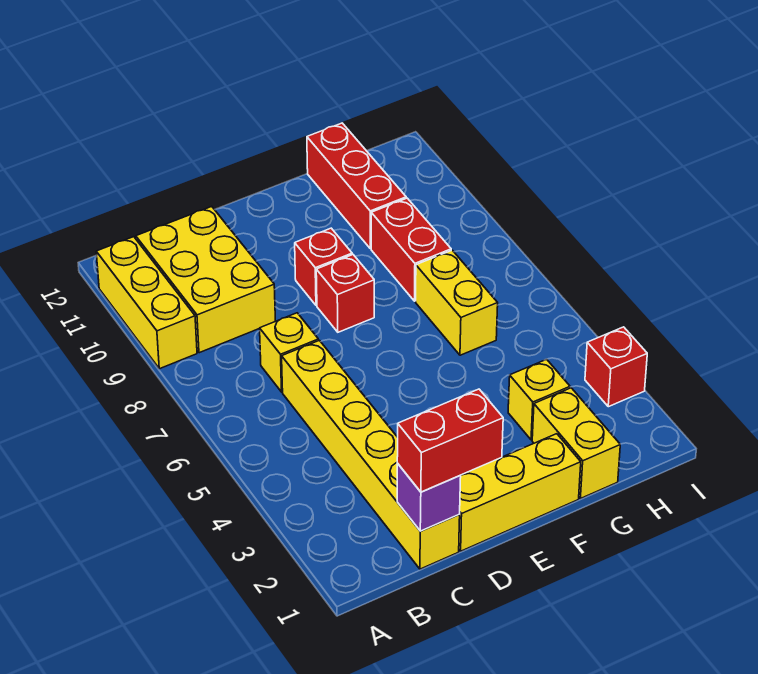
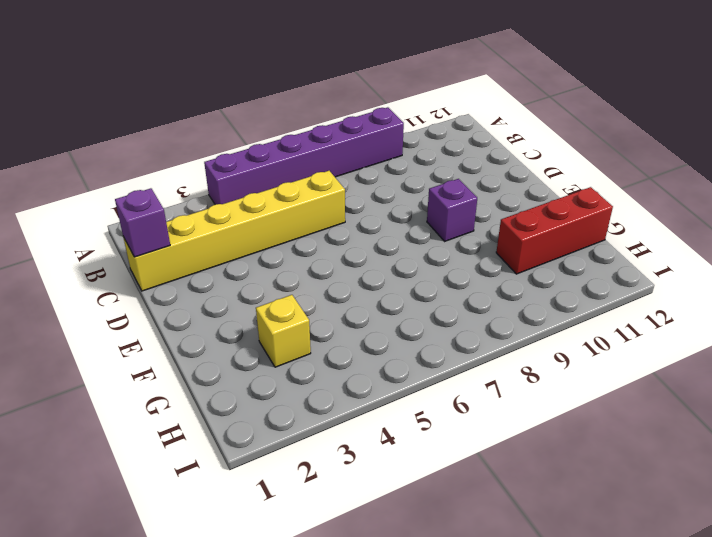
purple 1x6 brick [204,107,404,205] -> yellow 1x3 brick [96,237,197,369]
purple 1x1 brick [427,179,477,241] -> red 1x1 brick [295,228,352,305]
none -> yellow 2x3 brick [136,206,275,353]
none -> yellow 1x1 brick [260,313,318,392]
none -> yellow 1x3 brick [459,434,581,551]

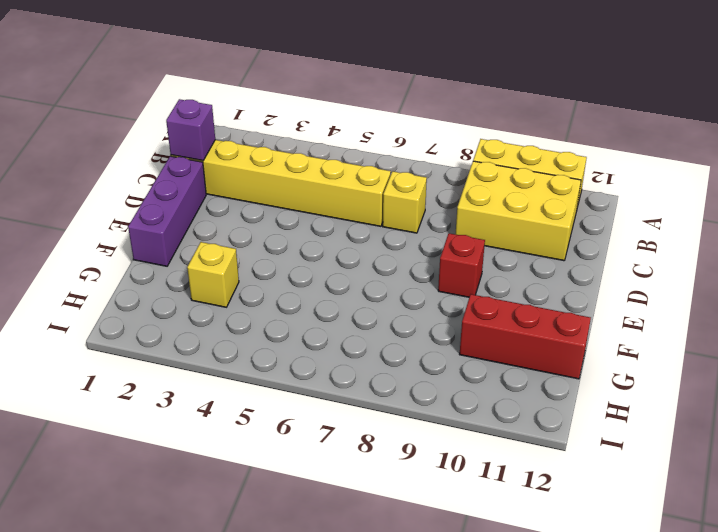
purple 1x3 brick [128,156,206,266] -> yellow 1x3 brick [459,434,581,551]
none -> red 1x1 brick [316,255,374,332]
none -> yellow 1x2 brick [532,388,620,499]
none -> yellow 1x2 brick [416,250,498,355]

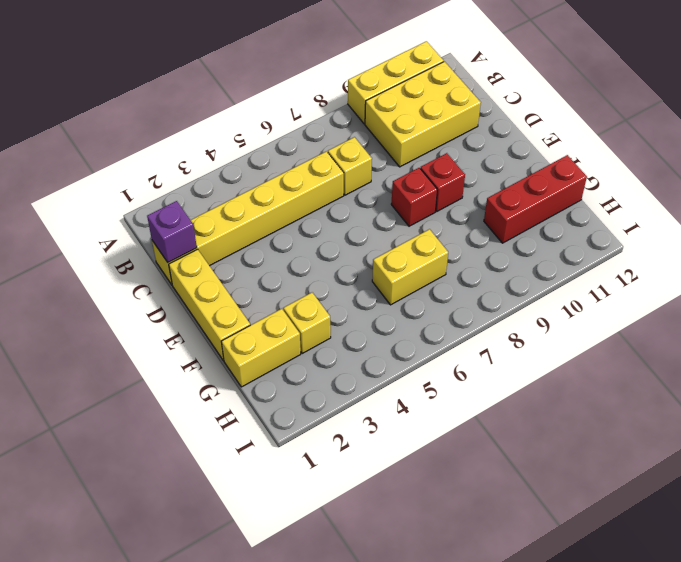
none -> red 1x2 brick [371,198,451,301]
none -> red 1x1 brick [585,327,647,407]
none -> red 1x2 brick [397,389,503,492]

